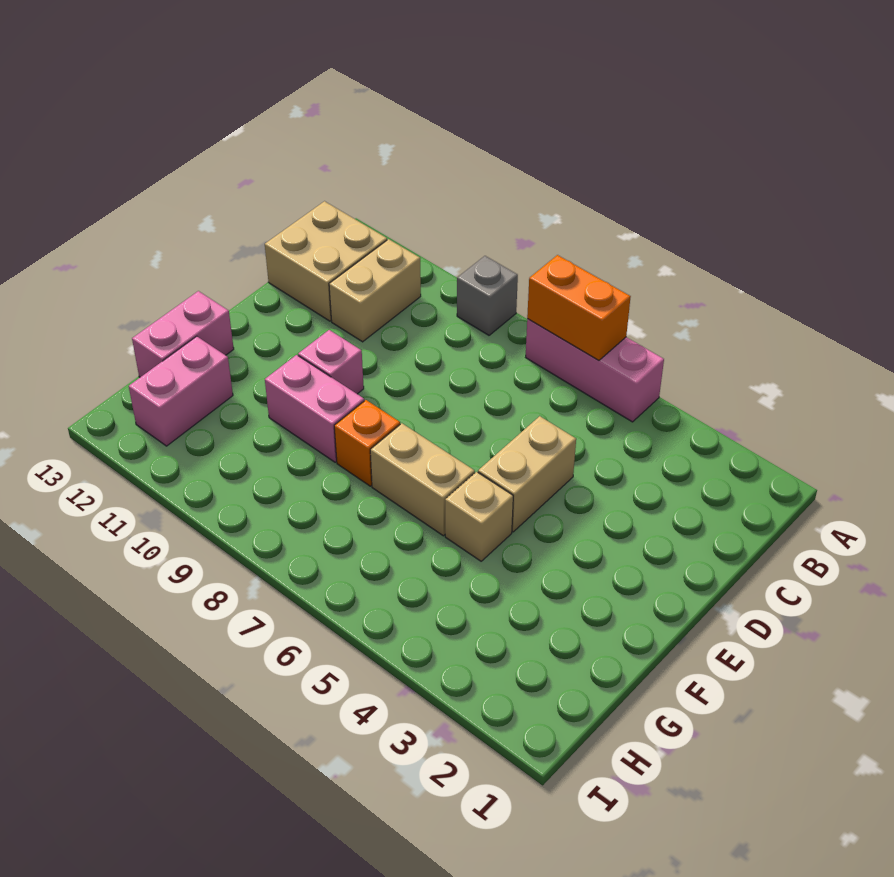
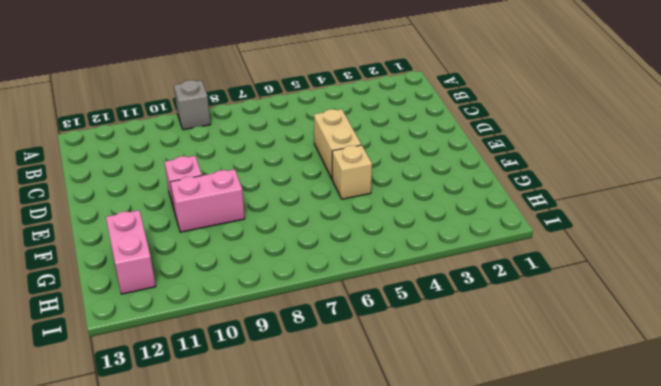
none -> pink 1x3 brick [526,319,664,422]
none -> tan 1x2 brick [329,239,421,342]
none -> tan 2x2 brick [265,201,387,321]

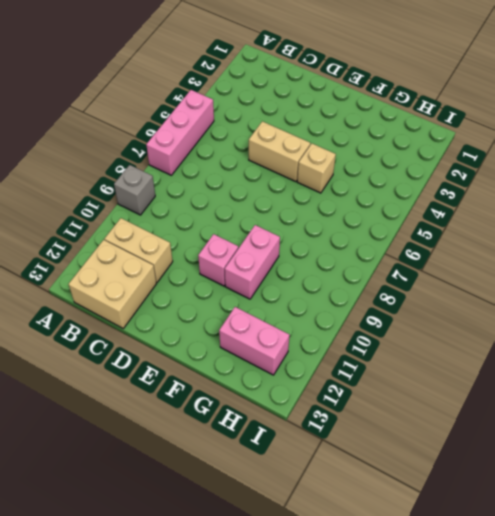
none -> tan 1x2 brick [370,423,475,536]
none -> orange 1x1 brick [334,400,400,486]
none -> pink 1x2 brick [132,291,234,377]

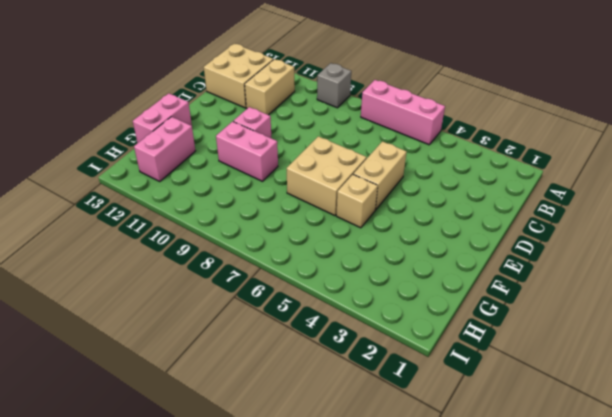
tan 2x2 brick [287,136,367,216] -> tan 1x2 brick [370,423,475,536]
none -> orange 1x1 brick [334,400,400,486]
none -> orange 1x2 brick [527,255,631,360]

